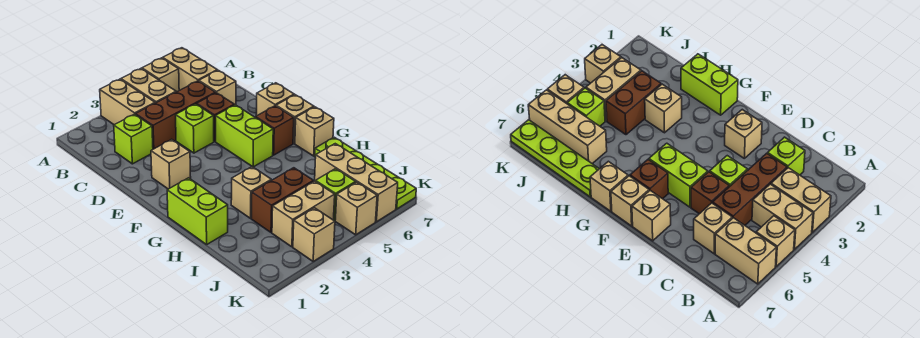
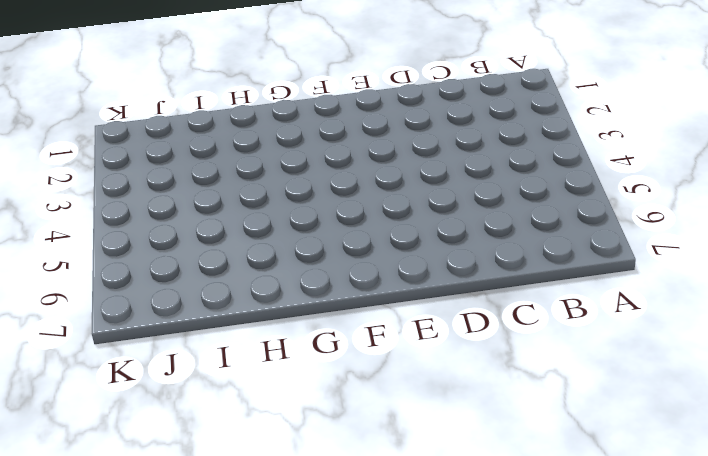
none -> tan 1x2 brick [100,79,155,125]
none -> tan 1x2 brick [121,69,176,103]
none -> tan 1x1 brick [142,58,179,92]

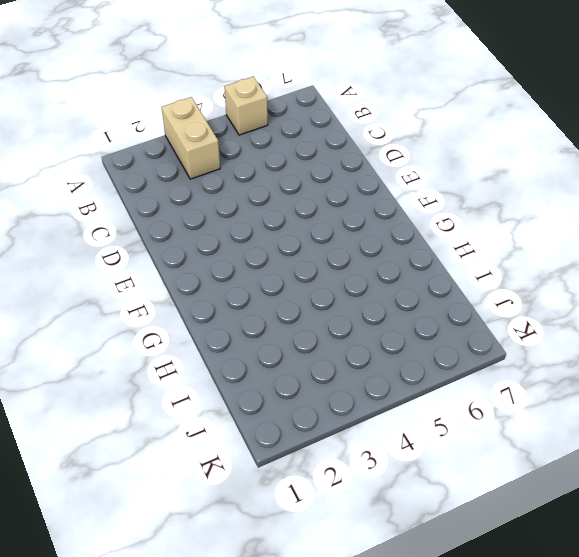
none -> tan 1x2 brick [121,69,176,103]
none -> tan 1x2 brick [163,48,217,90]
none -> lime 1x1 brick [114,114,153,164]

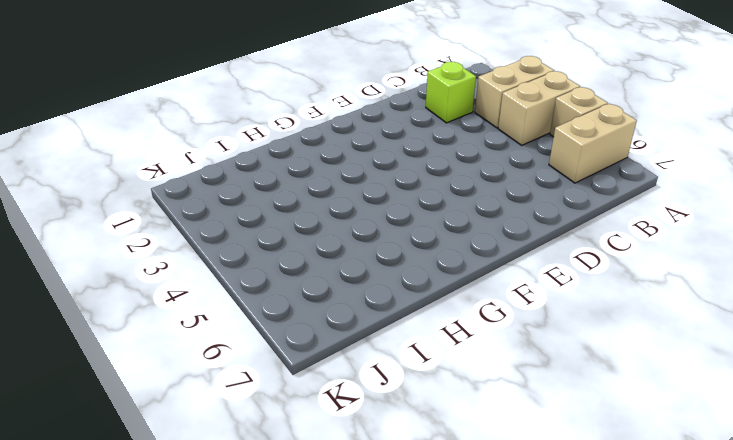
none -> brown 1x3 brick [136,81,216,149]
none -> tan 1x1 brick [199,70,236,105]
none -> lime 1x1 brick [176,104,214,153]

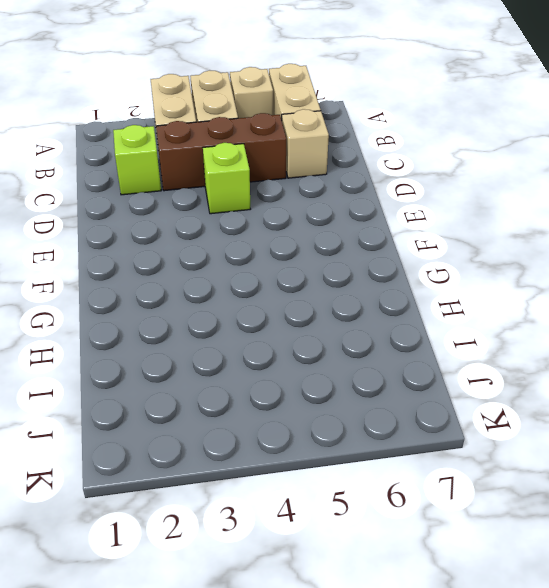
none -> brown 1x1 brick [197,93,234,141]
none -> tan 1x1 brick [151,139,191,189]
none -> lime 1x2 brick [216,105,273,167]

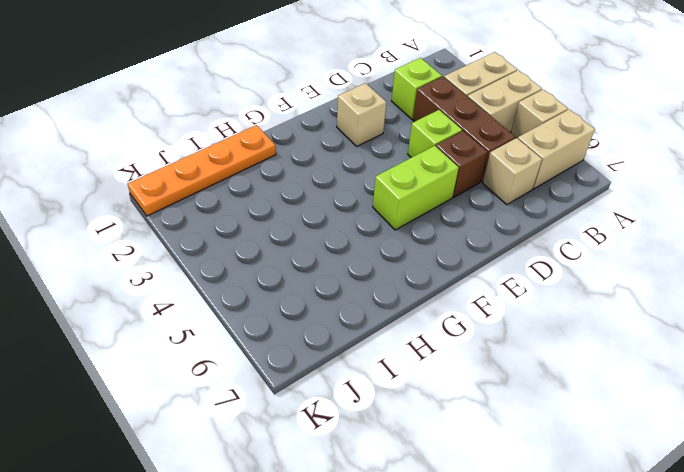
orange 1x4 plate [128,125,276,216] -> lime 1x2 brick [167,178,228,245]
none -> tan 1x1 brick [256,83,294,116]
none -> brown 1x1 brick [256,106,294,155]
none -> tan 1x1 brick [276,95,314,143]

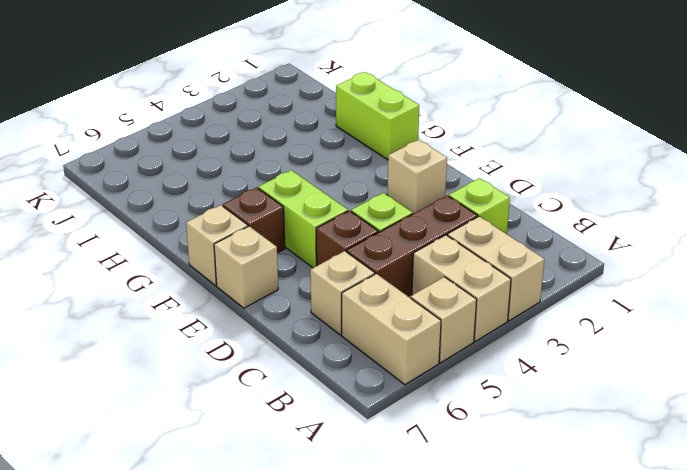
none -> tan 1x1 brick [295,107,334,156]
none -> tan 1x1 brick [231,167,271,218]
none -> lime 1x4 plate [315,137,416,209]

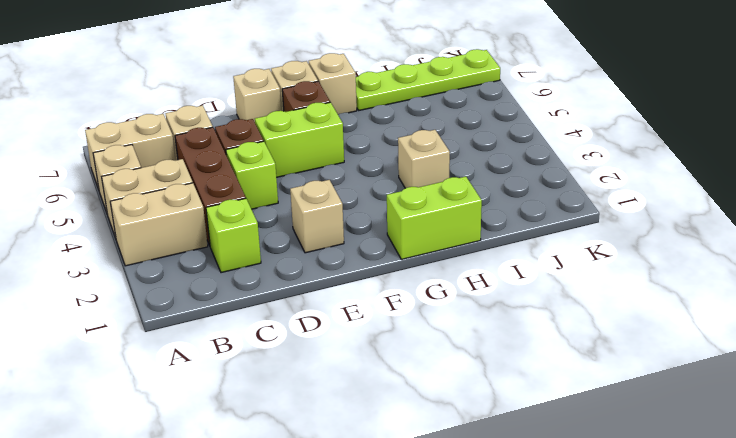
none -> brown 1x2 brick [252,168,314,233]
none -> tan 1x3 brick [315,144,398,222]
none -> tan 1x2 brick [272,181,335,247]

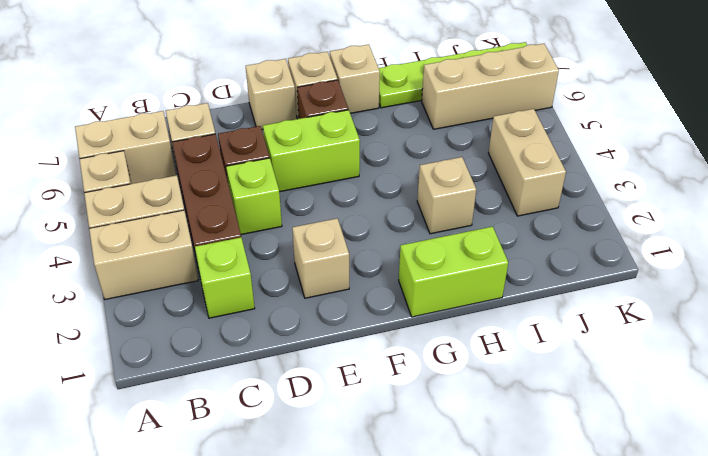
none -> brown 1x2 brick [252,168,314,233]
none -> lime 1x1 brick [316,169,356,221]
none -> tan 1x1 brick [293,208,335,261]

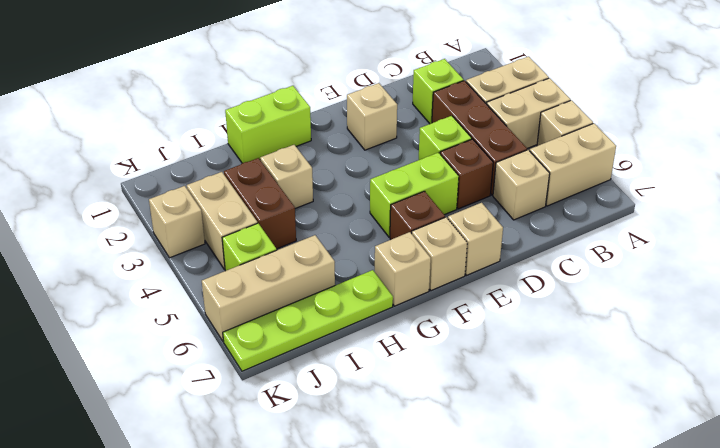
none -> tan 1x1 brick [335,182,377,235]

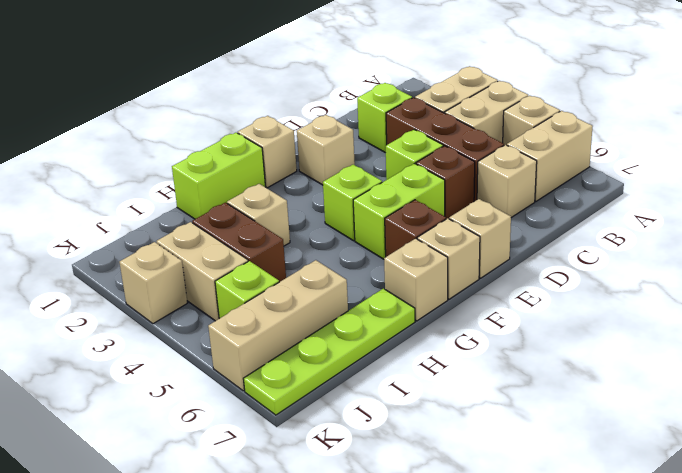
tan 1x1 brick [238,116,297,188] -> tan 1x1 brick moved to [335,182,377,235]
lime 1x1 brick [323,165,382,241] -> none

